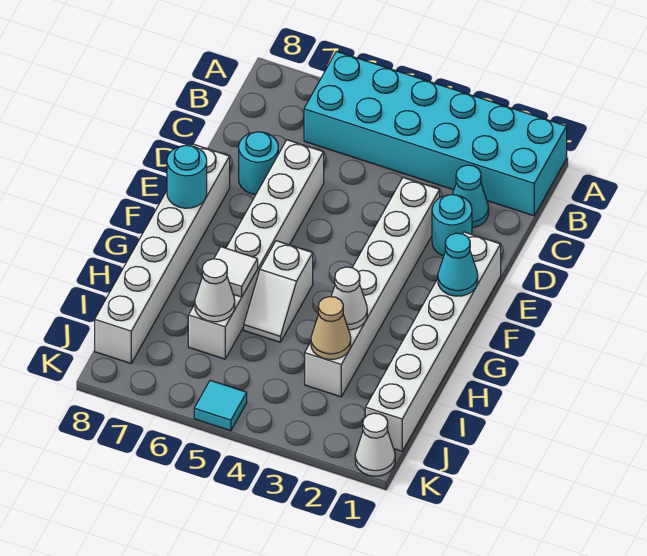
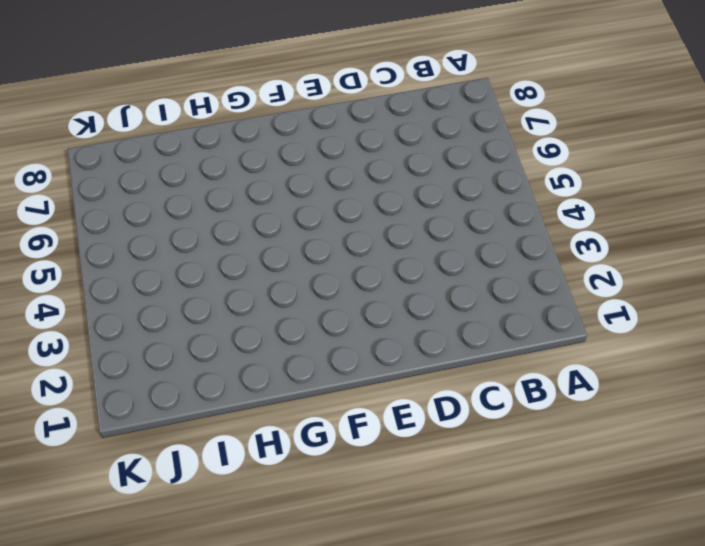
none -> cyan 2x6 brick [304,51,567,216]
none -> cyan 1x1 cone [452,165,489,228]
none -> cyan 1x1 round brick [432,195,472,256]

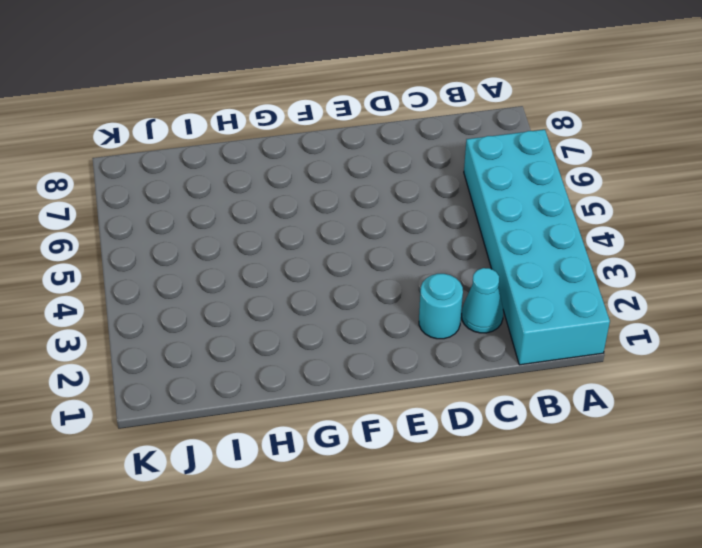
none -> white 1x6 brick [305,178,440,397]
none -> white 1x6 brick [188,140,324,359]
none -> cyan 1x1 round brick [239,132,278,194]

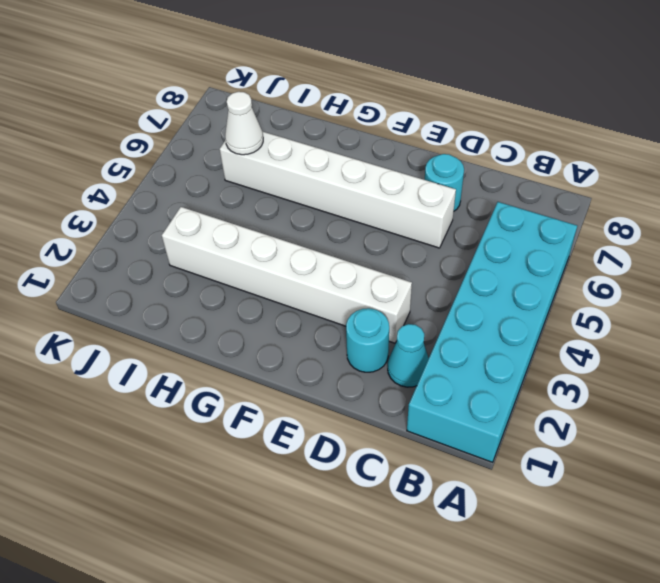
none -> white 1x6 brick [365,232,501,451]
none -> white 1x6 brick [95,144,230,363]
none -> white 1x2 slope [244,241,313,342]

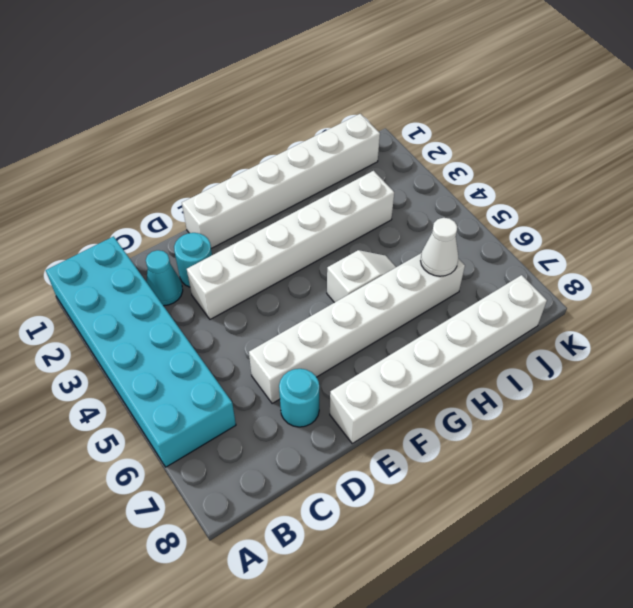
none -> white 1x1 cone [355,413,395,476]
none -> cyan 1x1 tile [194,380,247,431]
none -> cyan 1x1 cone [438,233,478,296]

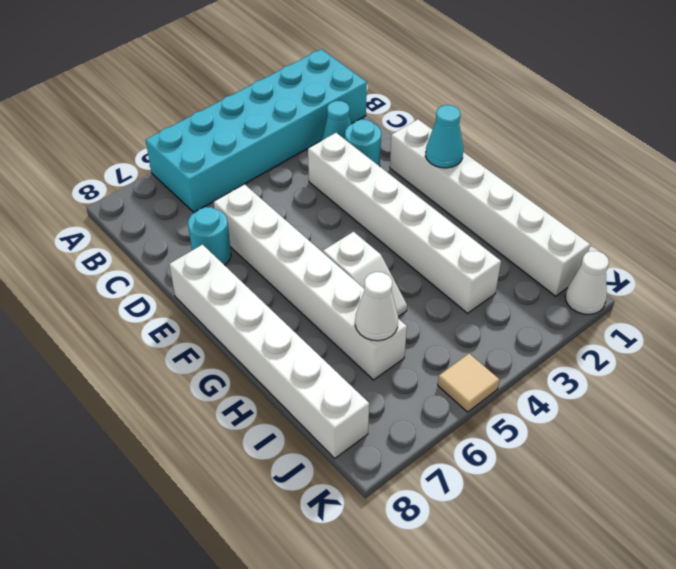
tan 1x1 tile [438,354,499,412] -> cyan 1x1 tile [194,380,247,431]
none -> cyan 1x1 round brick [167,145,207,208]
none -> white 1x1 cone [331,267,367,330]
none -> white 1x1 tile [214,247,258,297]

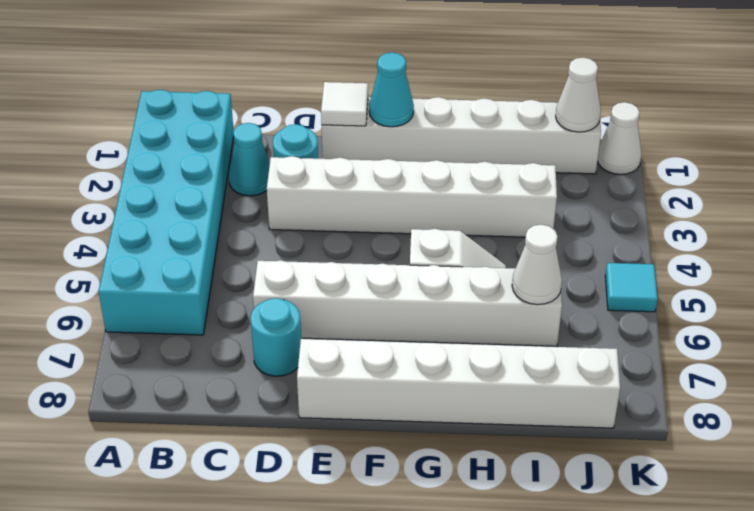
white 1x1 tile [321,82,368,126] -> white 1x1 tile moved to [214,247,258,297]
white 1x1 cone [556,58,601,132] -> white 1x1 cone moved to [331,267,367,330]
none -> cyan 1x1 round brick [167,145,207,208]
none -> tan 1x1 cone [311,297,351,359]

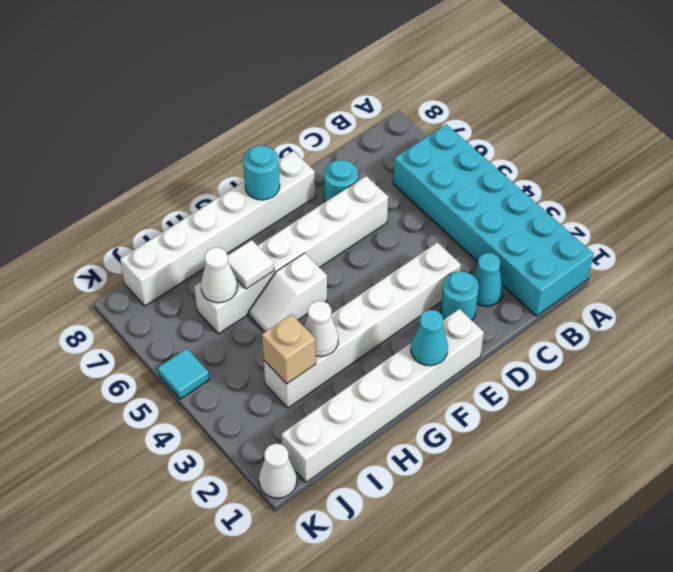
tan 1x1 brick [262,314,316,384] -> tan 1x1 cone [311,297,351,359]

